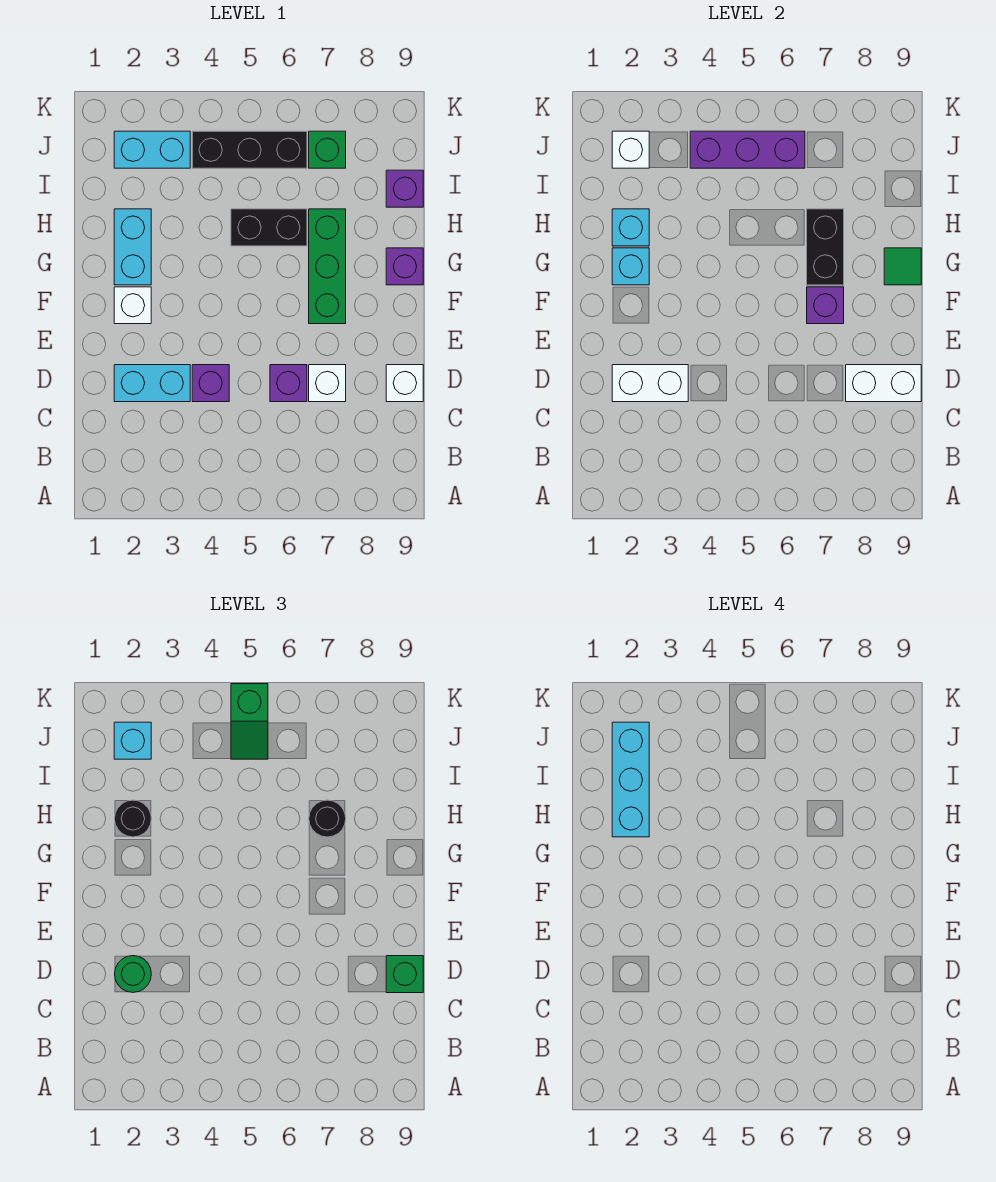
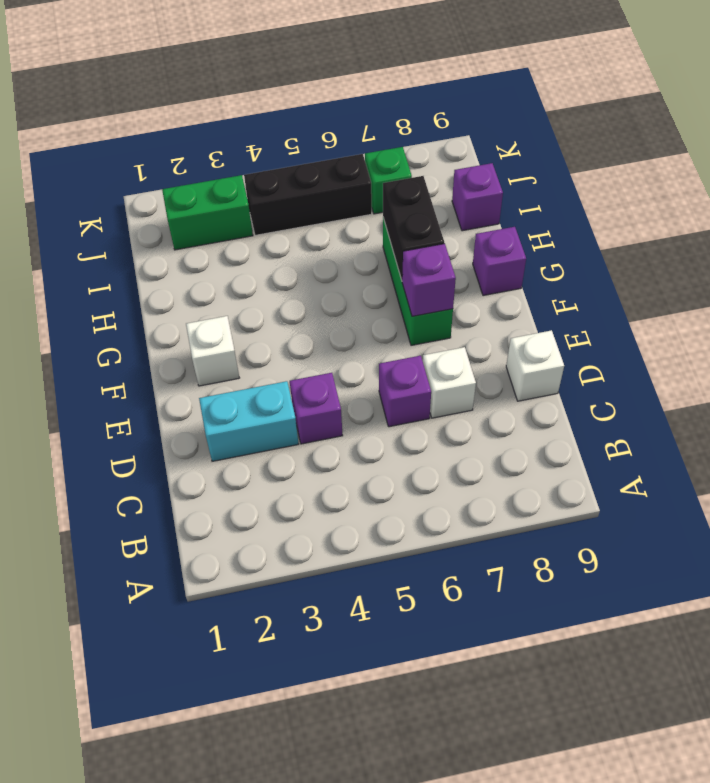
green 1x2 brick [162,175,253,250] -> cyan 1x2 brick [114,131,190,168]
none -> cyan 1x2 brick [114,209,151,285]
none -> black 1x2 brick [231,209,307,246]
none -> white 1x2 brick [612,365,688,402]
none -> white 1x2 brick [846,365,921,402]

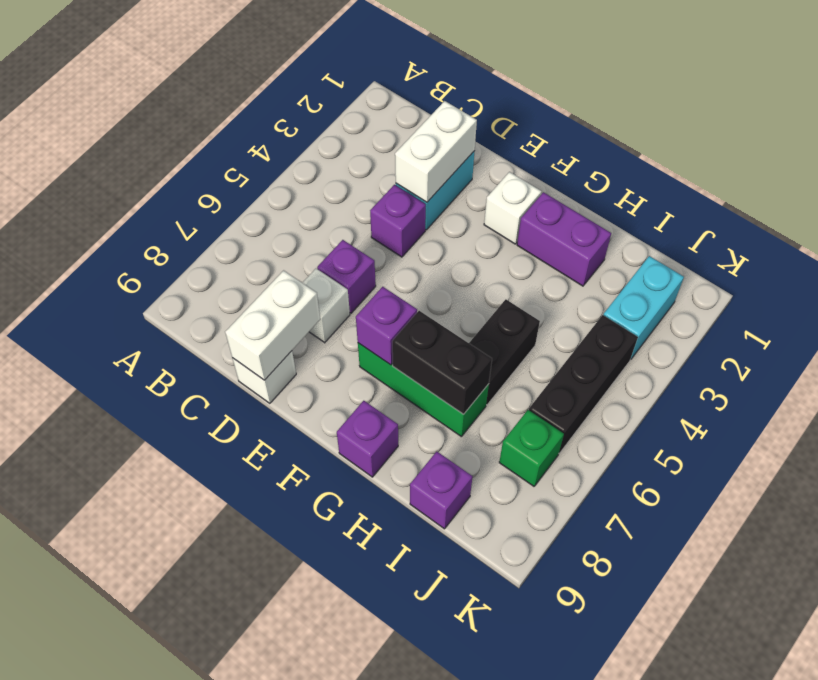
purple 1x2 brick [517,192,611,286] -> cyan 1x2 brick [114,209,151,285]
none -> cyan 1x1 brick [612,248,649,285]
none -> green 1x1 tile [884,248,921,285]
none -> cyan 1x1 brick [612,209,649,246]
none -> white 1x1 brick [612,131,649,168]

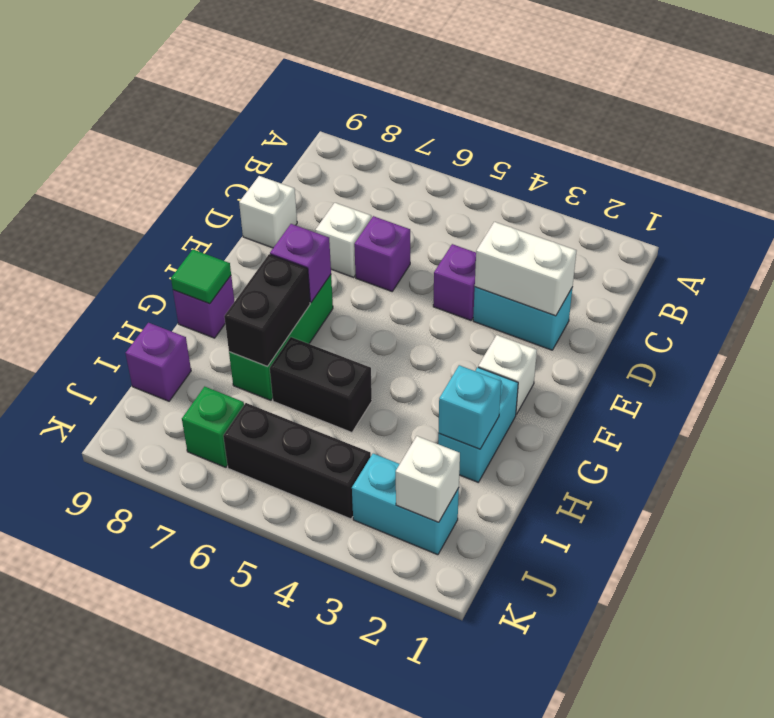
none -> white 1x2 brick [846,365,921,402]
none -> cyan 1x1 brick [612,248,649,285]
none -> purple 1x3 brick [690,131,805,168]
none -> green 1x1 round brick [115,956,151,992]

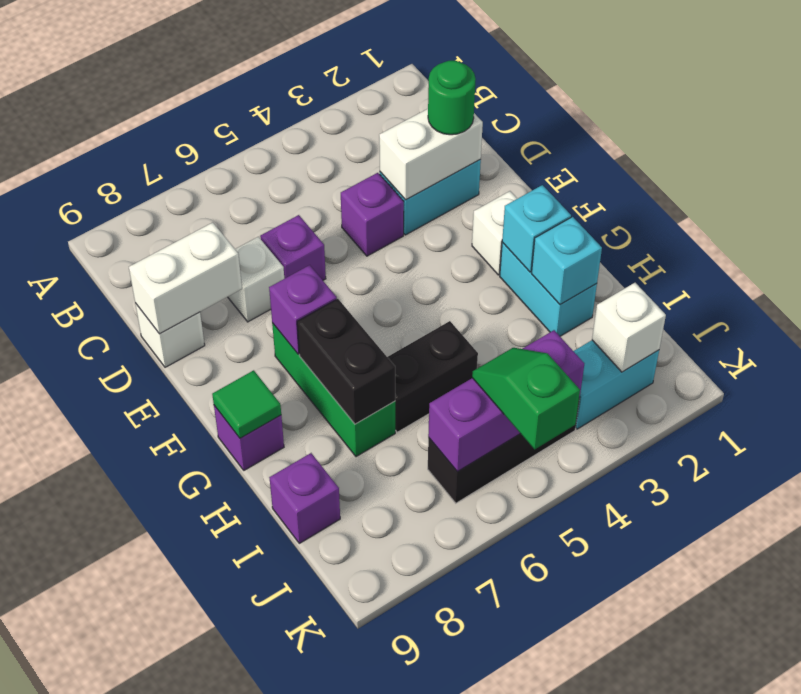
none -> green 1x1 brick [309,131,346,168]
none -> green 1x1 brick [386,956,423,993]
none -> black 1x1 round brick [115,800,151,837]
none -> black 1x1 round brick [309,800,346,837]

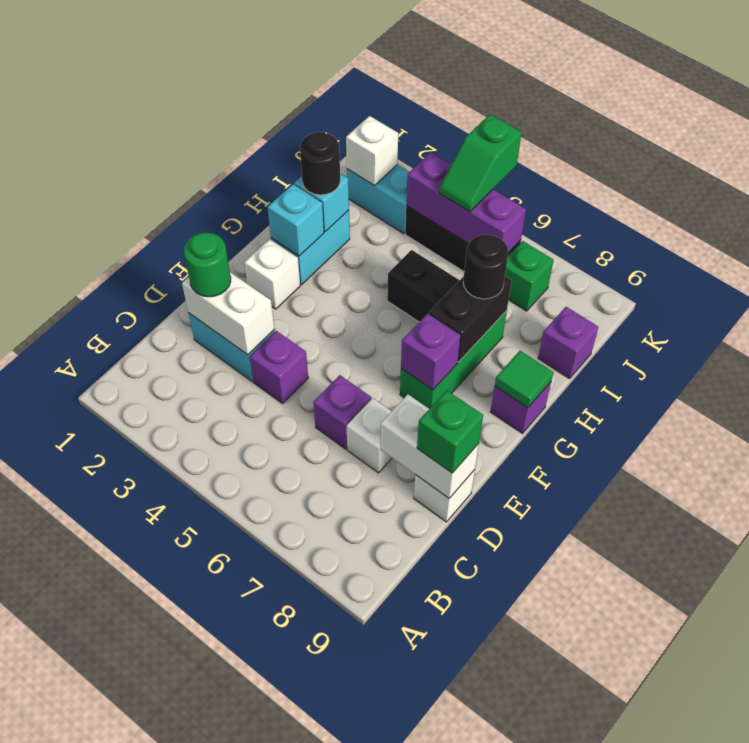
none -> cyan 1x1 brick [114,722,151,759]
none -> cyan 1x3 brick [612,722,649,837]

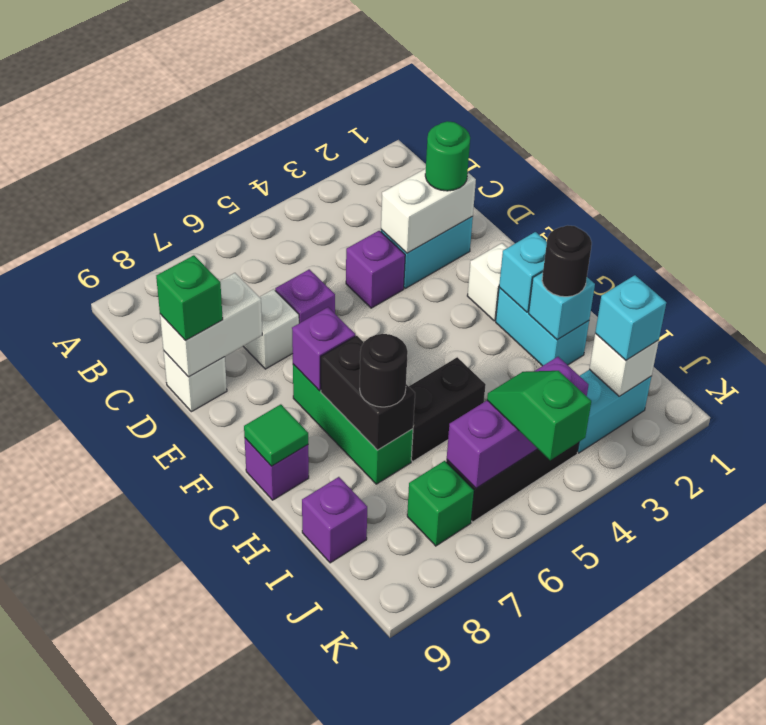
none -> cyan 1x3 brick [612,722,649,837]

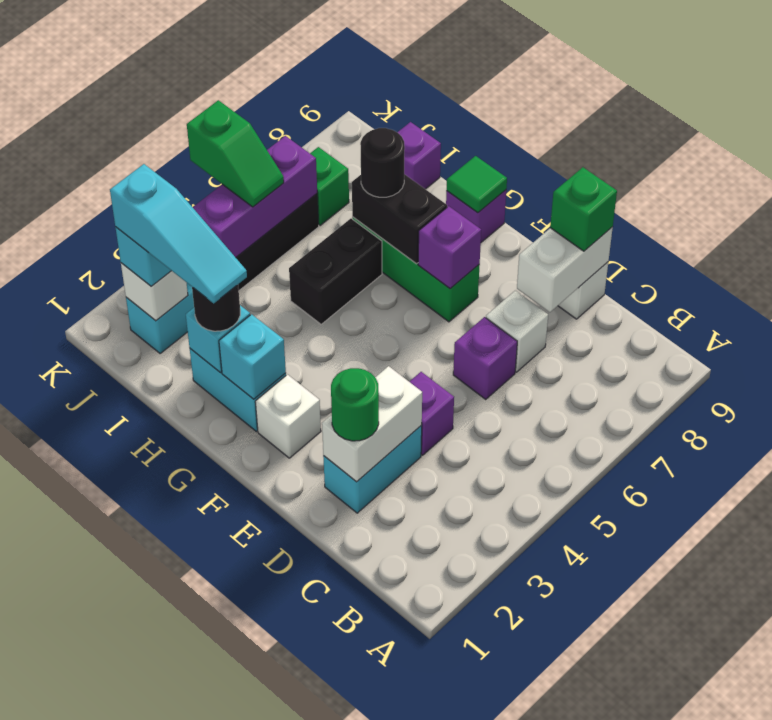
cyan 1x3 slope [110,164,247,303] -> cyan 1x3 brick [612,722,649,837]

